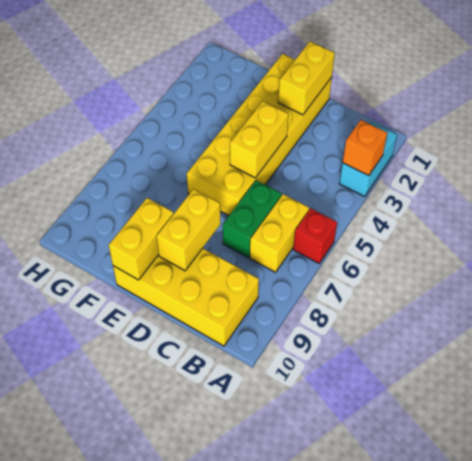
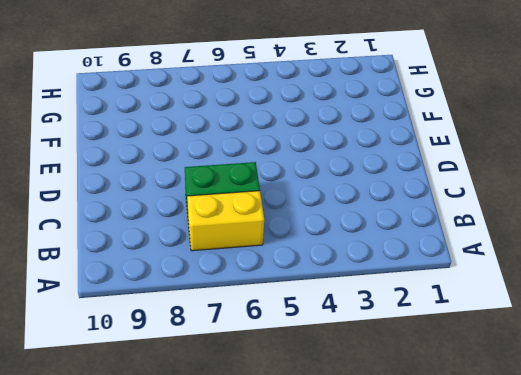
none -> cyan 1x2 brick [339,122,397,197]
none -> red 1x1 brick [293,208,337,263]

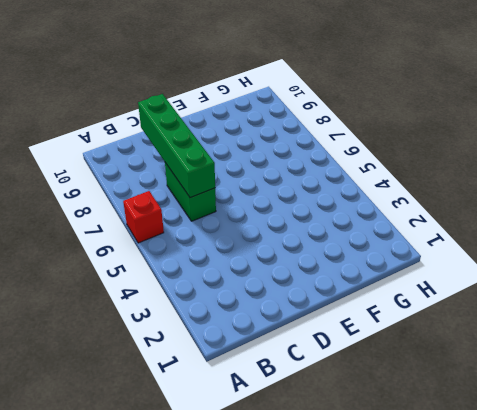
green 1x4 brick [138,94,215,198] -> none
none -> cyan 1x2 brick [339,122,397,197]
none -> yellow 1x2 brick [250,194,309,272]

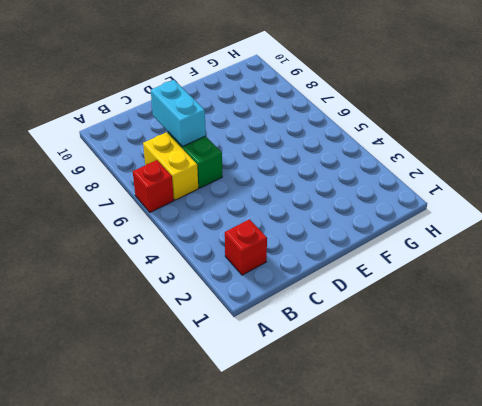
red 1x1 brick [225,219,267,275] -> none
cyan 1x2 brick [151,80,206,147] -> cyan 1x2 brick moved to [339,122,397,197]
none -> yellow 2x4 brick [113,248,259,346]
none -> yellow 2x6 brick [187,54,332,216]

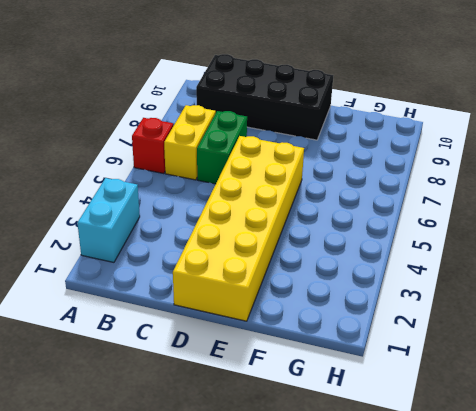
black 2x4 brick [196,54,333,140] -> yellow 2x4 brick [113,248,259,346]
none -> orange 1x1 brick [343,120,387,176]
none -> yellow 1x2 brick [278,42,335,115]

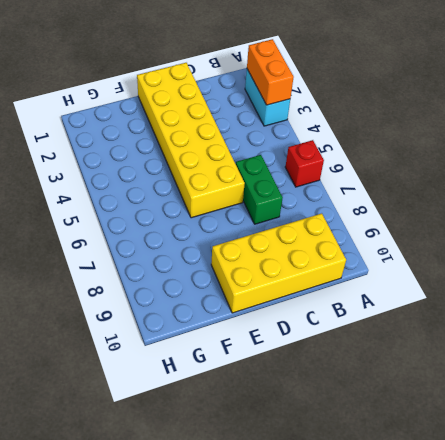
orange 1x2 brick [247,39,294,105] -> orange 1x1 brick [343,120,387,176]
none -> yellow 1x2 brick [250,194,309,272]
none -> yellow 1x2 brick [278,42,335,115]

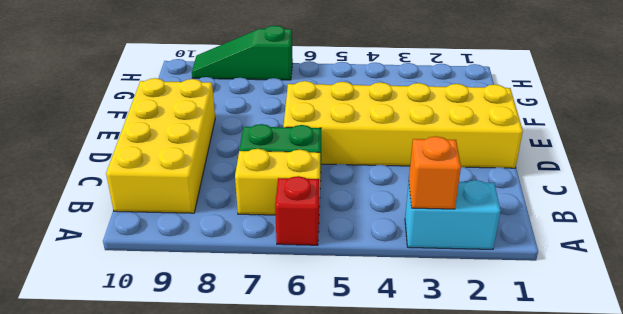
green 1x3 slope [192,26,293,80] -> none
none -> yellow 1x2 brick [278,42,335,115]
none -> yellow 1x2 brick [230,101,288,178]

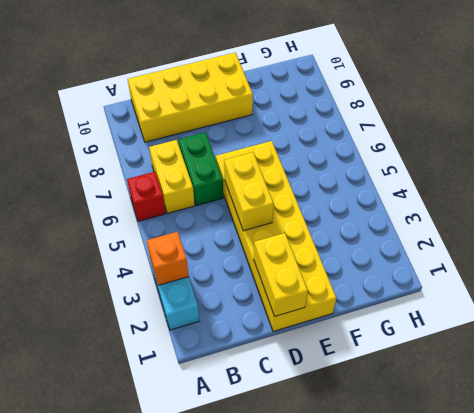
none -> yellow 1x2 brick [157,189,220,271]
none -> yellow 1x2 brick [109,198,174,280]

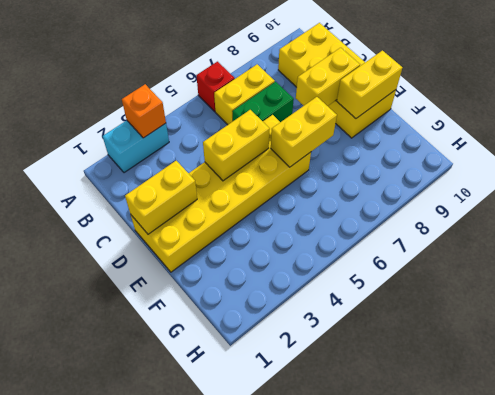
yellow 1x2 brick [271,97,337,167] -> none

